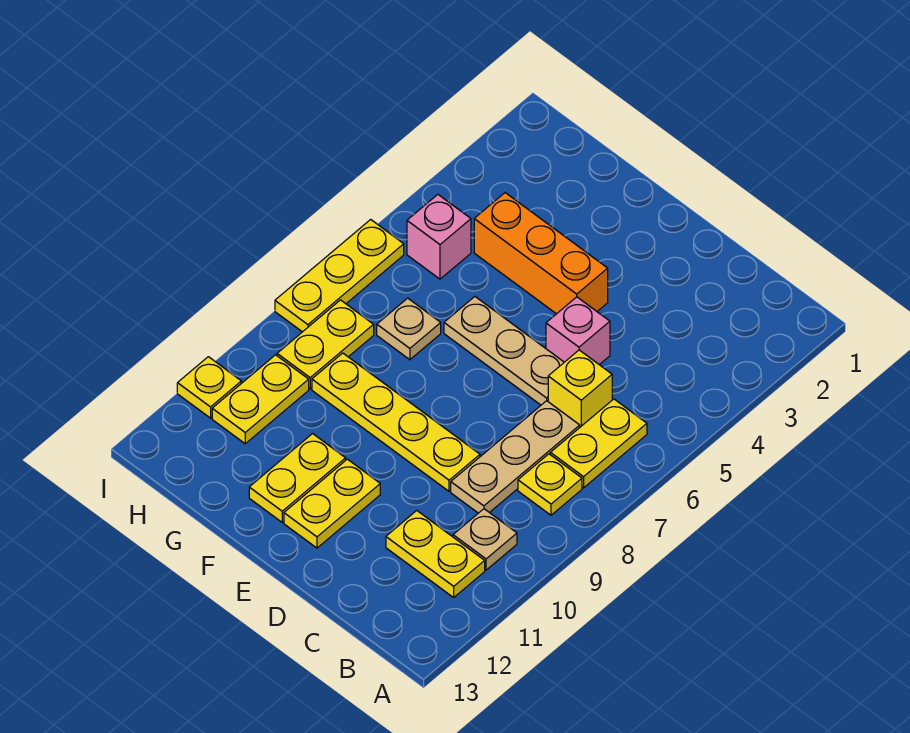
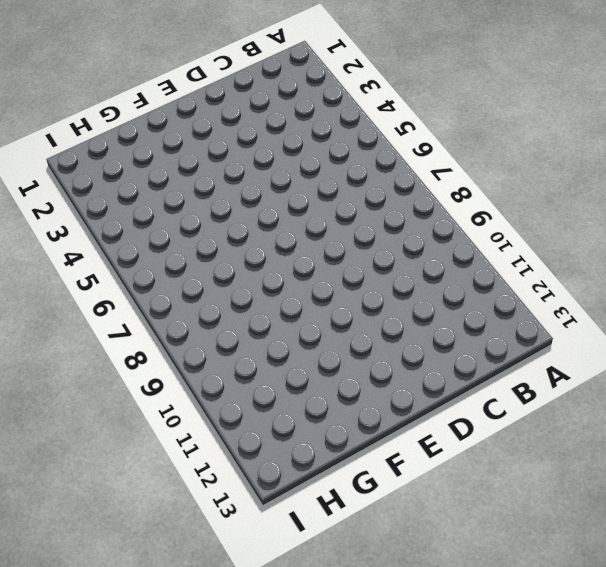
none -> yellow 1x2 plate [550,399,647,488]
none -> yellow 1x1 plate [518,454,582,515]
none -> tan 1x1 plate [453,509,517,570]

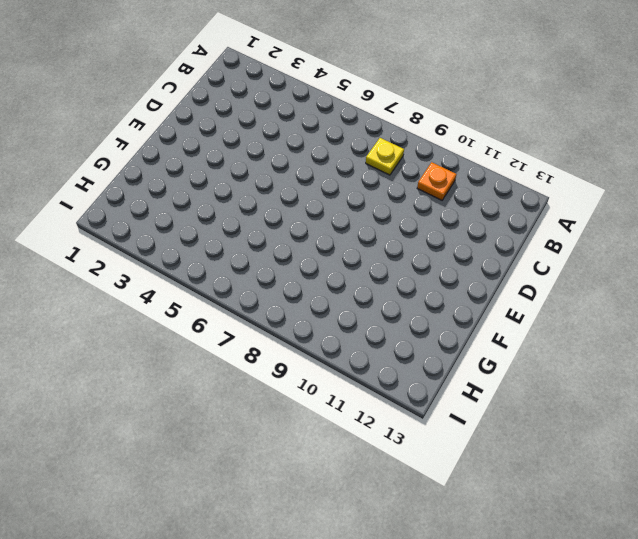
orange 1x1 plate [417,162,456,200] -> tan 1x1 plate [453,509,517,570]
none -> yellow 1x2 plate [550,399,647,488]
none -> yellow 1x2 plate [386,511,485,597]
none -> yellow 1x1 brick [548,350,612,427]

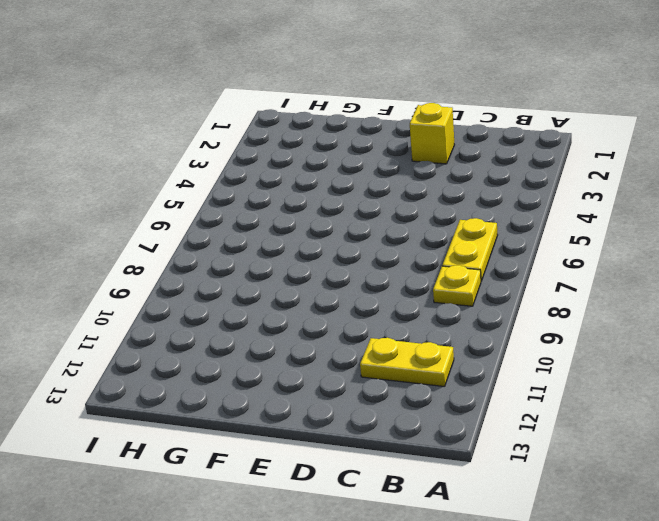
yellow 1x1 brick [410,103,455,164] -> yellow 1x1 brick moved to [548,350,612,427]
none -> tan 1x1 plate [453,509,517,570]
none -> tan 1x3 plate [451,401,580,513]
none -> pink 1x1 brick [546,297,610,365]

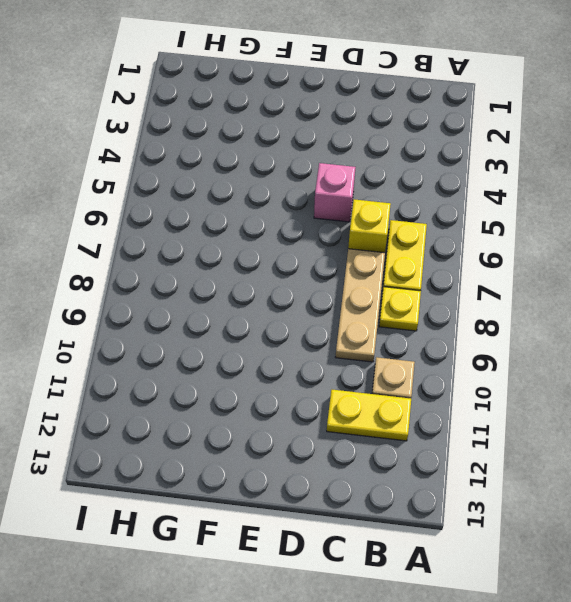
none -> tan 1x3 plate [444,297,564,405]
none -> yellow 1x4 plate [312,353,480,491]
none -> orange 1x3 brick [474,193,608,314]

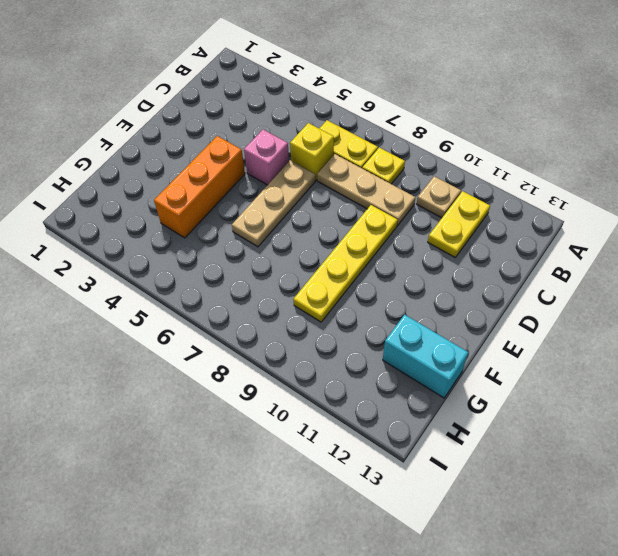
cyan 1x2 brick [383,314,468,398] -> none
none -> yellow 1x2 plate [284,459,380,548]
none -> yellow 1x2 plate [249,434,346,522]
none -> tan 1x1 plate [377,298,441,360]

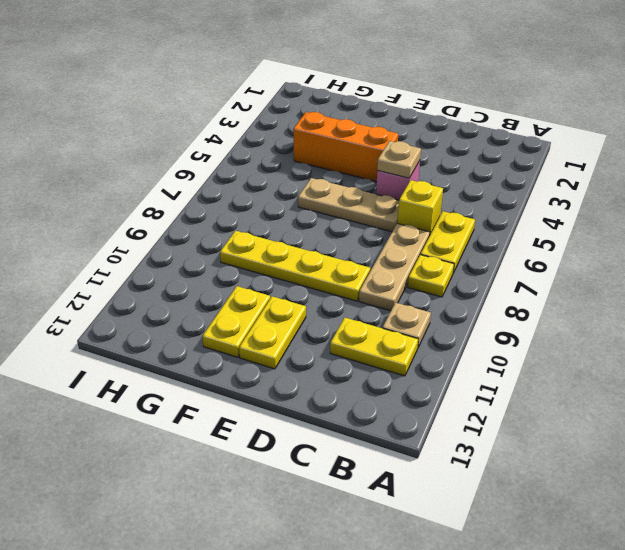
tan 1x1 plate [377,141,421,178] -> tan 1x1 plate moved to [377,298,441,360]
none -> pink 1x1 brick [407,195,471,279]
none -> yellow 1x2 plate [277,300,374,389]
none -> yellow 1x2 plate [212,355,309,444]

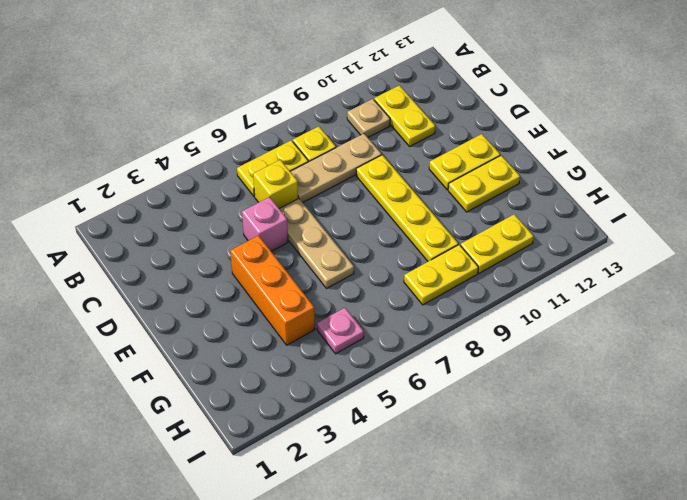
pink 1x1 plate [317,308,364,354] -> pink 1x1 brick [407,195,471,279]
none -> tan 1x1 plate [377,298,441,360]
none -> yellow 1x3 plate [275,220,404,332]
none -> yellow 1x1 plate [177,357,241,418]

